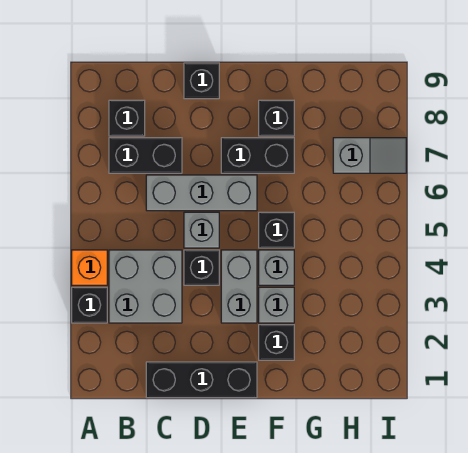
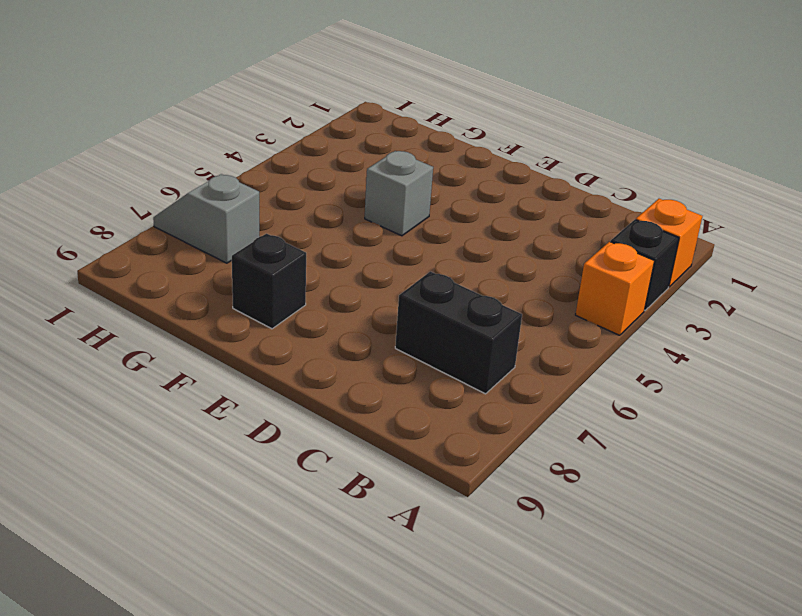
orange 1x1 brick [636,199,702,287] -> none
none -> grey 2x2 brick [109,250,182,323]
none -> black 1x1 brick [109,100,145,136]
none -> black 1x3 brick [146,362,257,398]

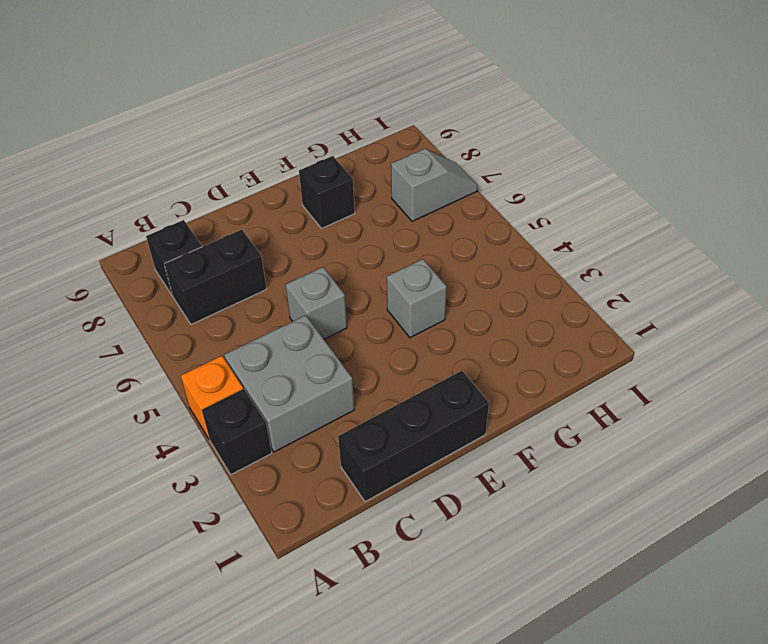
none -> grey 1x3 brick [146,175,257,211]
none -> black 1x1 brick [184,250,219,285]
none -> black 1x1 brick [184,63,219,99]

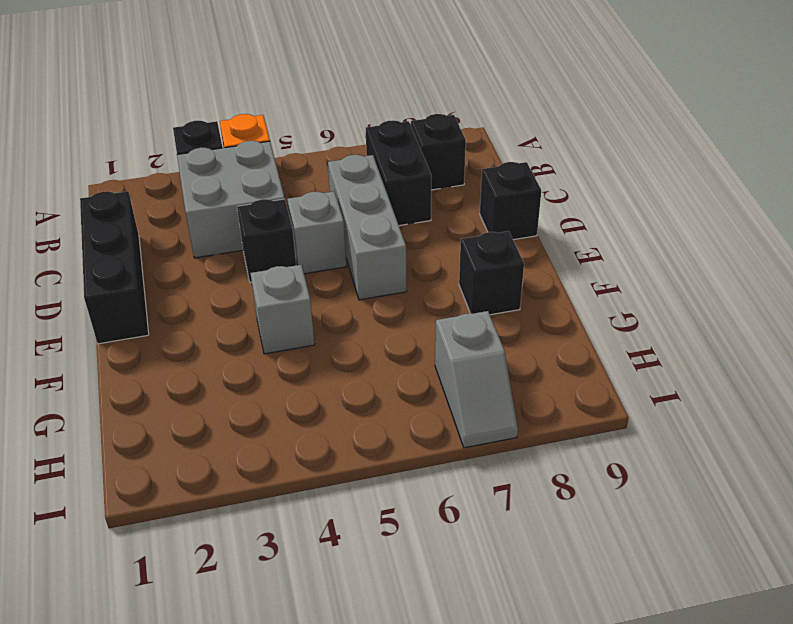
none -> grey 1x2 brick [221,250,257,323]
none -> black 1x2 brick [221,138,294,173]
none -> black 1x1 brick [259,325,294,360]

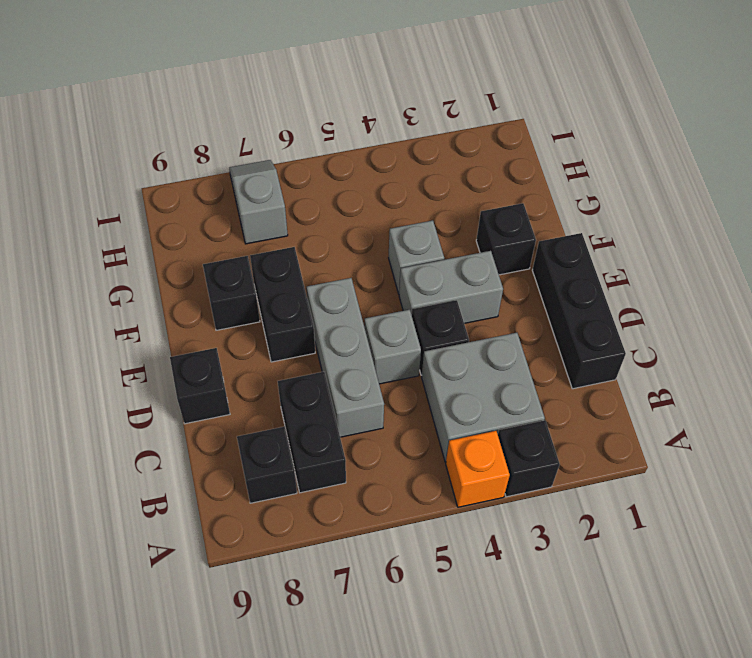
none -> grey 1x1 brick [259,287,294,323]
none -> black 1x1 brick [259,212,294,248]

